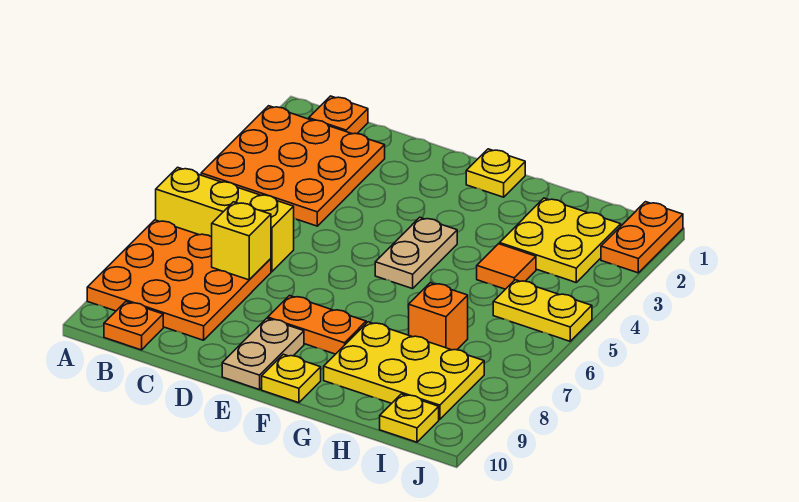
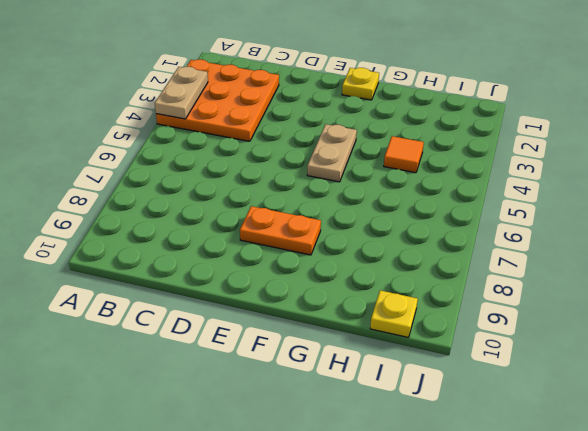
tan 1x2 plate [155,67,208,119] -> tan 1x2 plate moved to [222,318,304,390]
none -> yellow 1x3 brick [156,167,294,272]
none -> orange 3x3 plate [87,220,271,340]
none -> orange 1x1 plate [309,96,368,134]

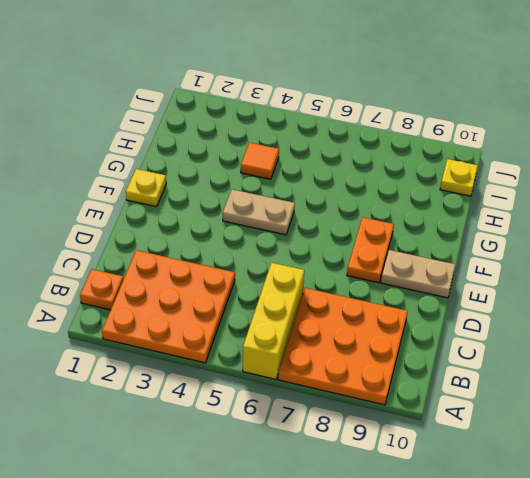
none -> orange 1x1 plate [104,302,163,350]
none -> yellow 1x1 plate [262,354,321,403]
none -> yellow 2x3 plate [324,322,484,420]

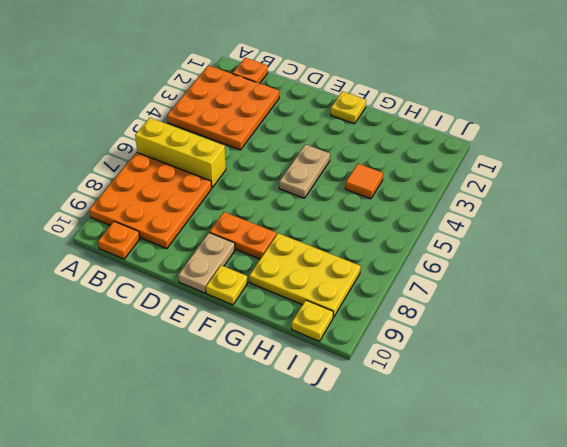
none -> yellow 2x2 plate [500,198,621,282]
none -> orange 1x1 brick [409,283,468,350]
none -> yellow 1x2 plate [493,280,592,341]

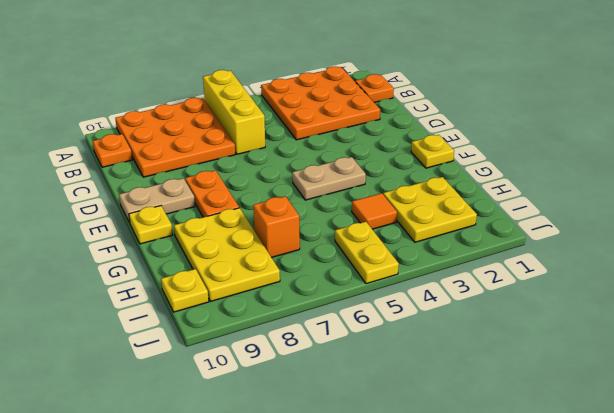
none -> orange 1x2 plate [601,202,683,273]
none -> yellow 1x1 brick [212,202,271,280]

